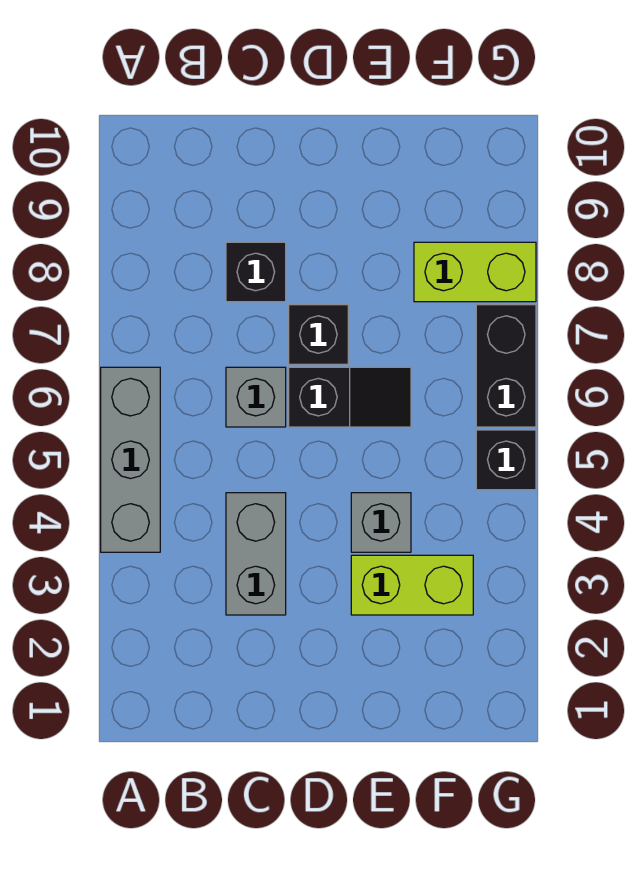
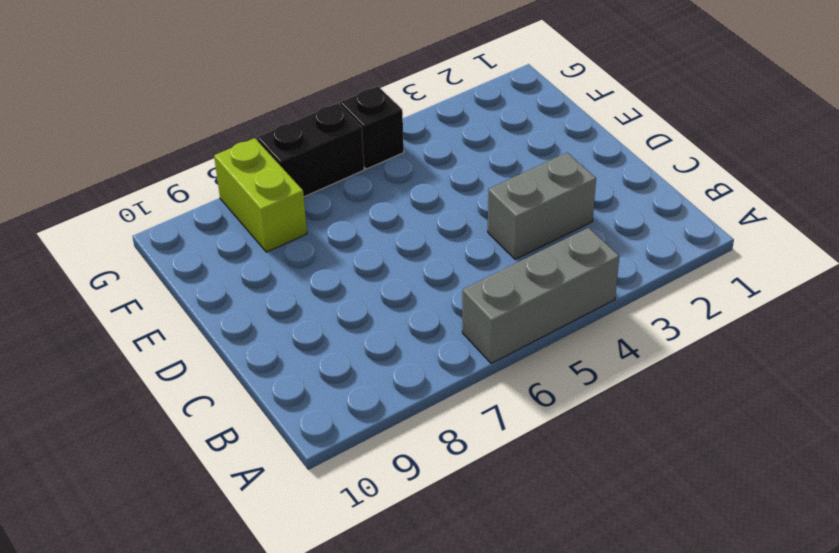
none -> grey 1x1 brick [226,367,286,427]
none -> black 1x1 brick [226,242,286,302]

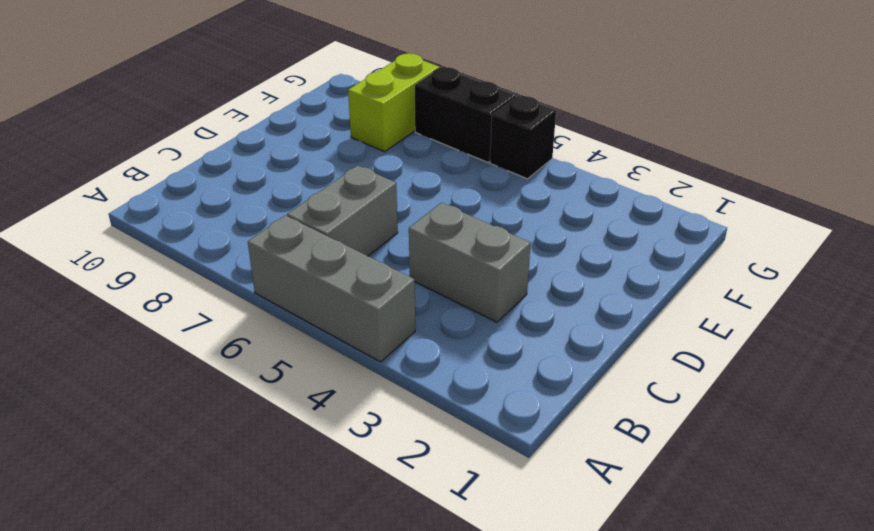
grey 1x2 brick [287,166,398,256] -> grey 1x1 brick [226,367,286,427]
none -> black 1x1 brick [226,242,286,302]
none -> black 1x2 slope [289,367,411,427]

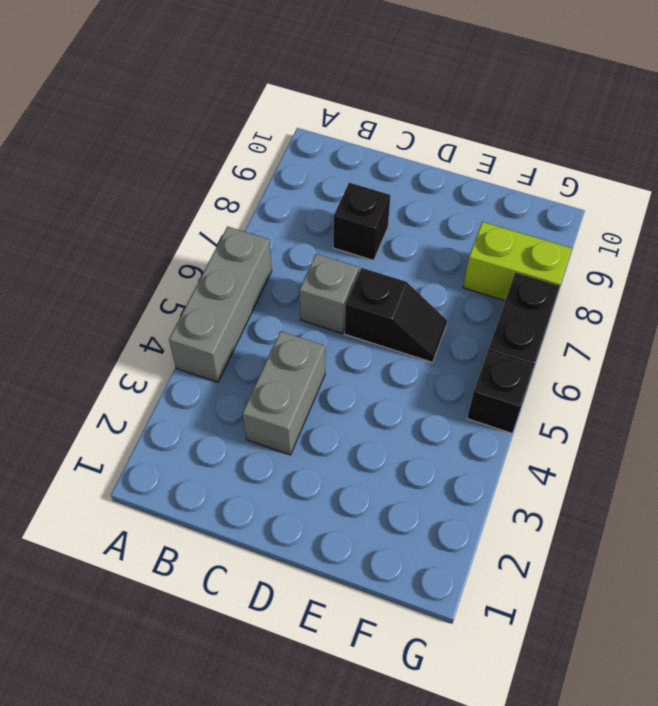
none -> black 1x1 brick [289,305,348,364]
none -> lime 1x2 brick [351,555,473,615]

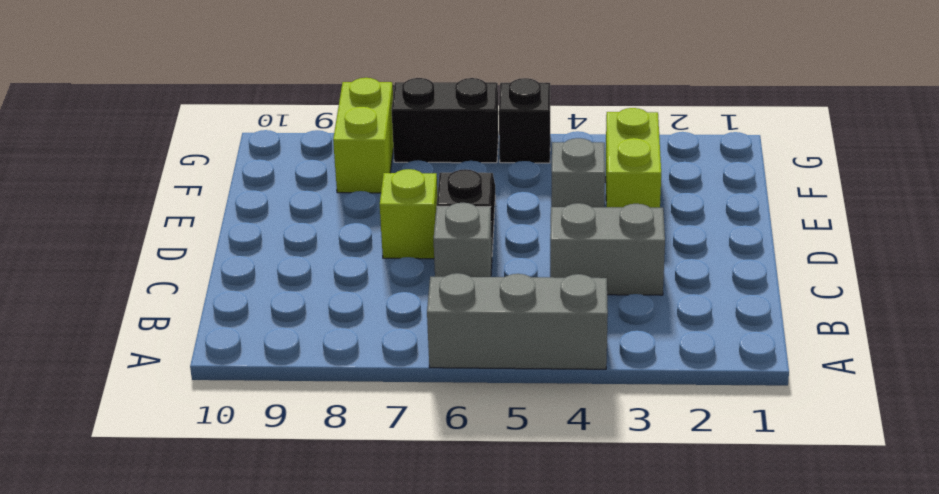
lime 1x1 brick [380,169,437,259] -> black 1x1 brick [289,305,348,364]
none -> black 1x1 brick [226,242,286,302]

